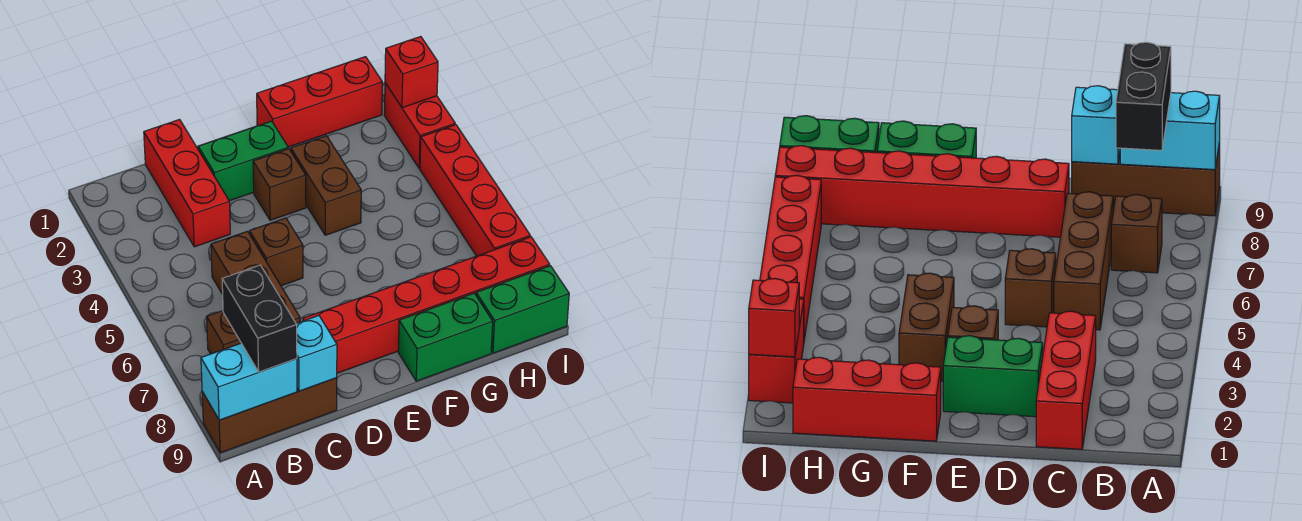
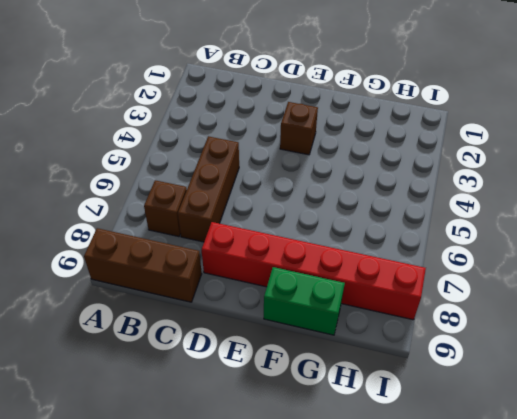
none -> red 1x3 brick [144,120,230,247]
none -> green 1x2 brick [198,121,288,201]
none -> brown 1x1 brick [250,218,303,286]

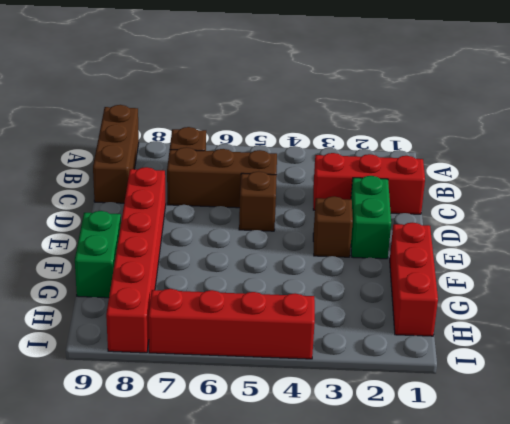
none -> brown 1x2 brick [291,136,361,235]
none -> green 1x2 brick [476,266,569,353]
none -> red 1x2 brick [384,83,455,168]

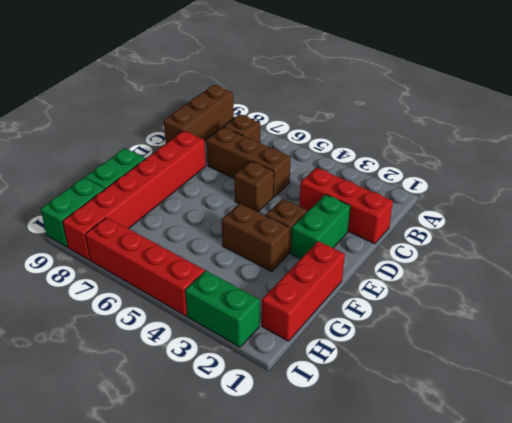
green 1x2 brick [185,271,260,347] -> red 1x2 brick [384,83,455,168]
none -> cyan 1x2 brick [201,343,297,420]
none -> cyan 1x1 brick [296,316,337,391]
none -> red 1x1 brick [385,37,438,108]

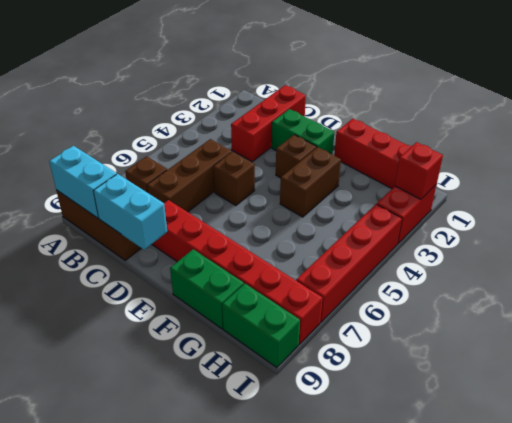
cyan 1x2 brick [94,174,167,250] -> cyan 1x1 brick [296,316,337,391]
none -> black 1x2 brick [222,265,297,372]

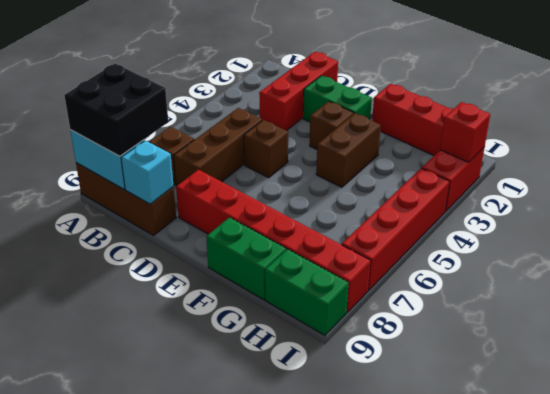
black 2x2 brick [64,63,168,156] -> black 1x2 brick [222,265,297,372]

